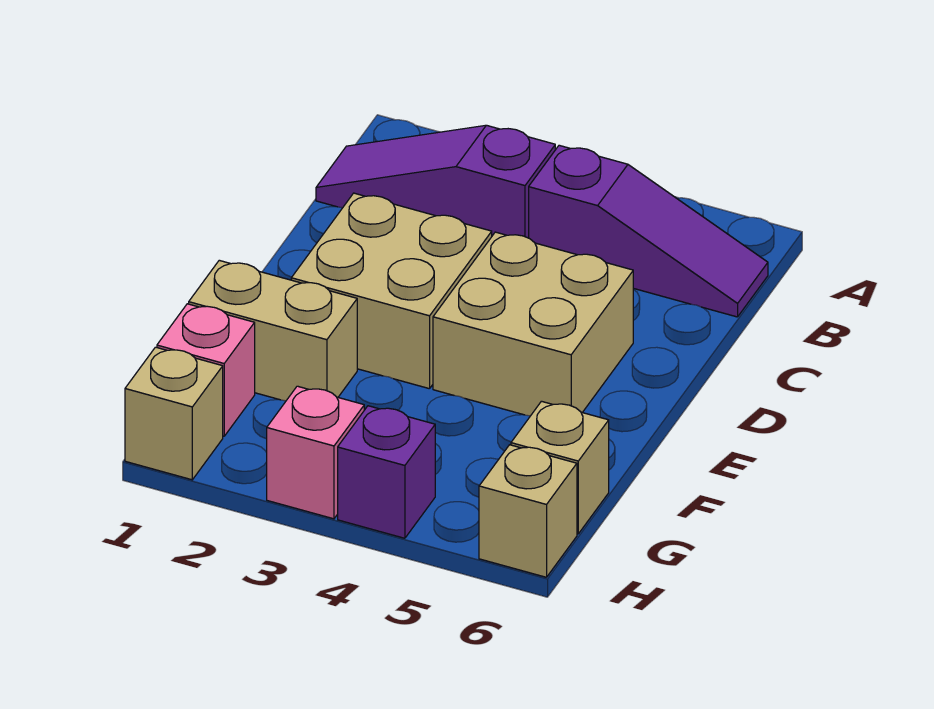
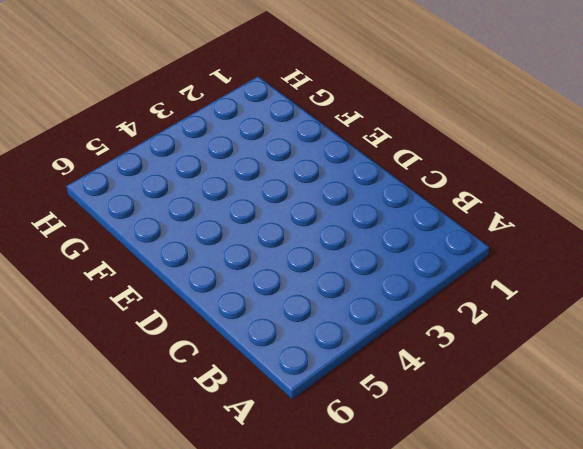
none -> purple 1x3 slope [316,125,555,238]
none -> purple 1x3 slope [529,145,768,317]

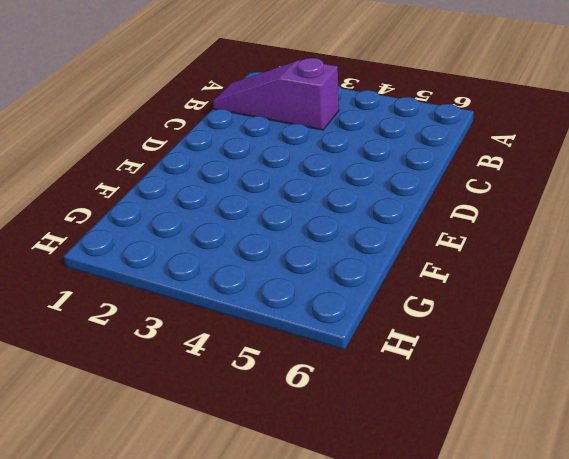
none -> purple 1x3 slope [529,145,768,317]
none -> tan 2x2 brick [291,193,492,389]

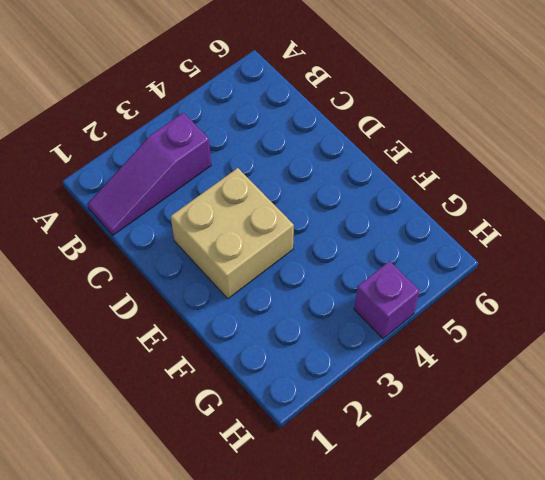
none -> purple 1x3 slope [529,145,768,317]
none -> tan 2x2 brick [433,232,633,416]

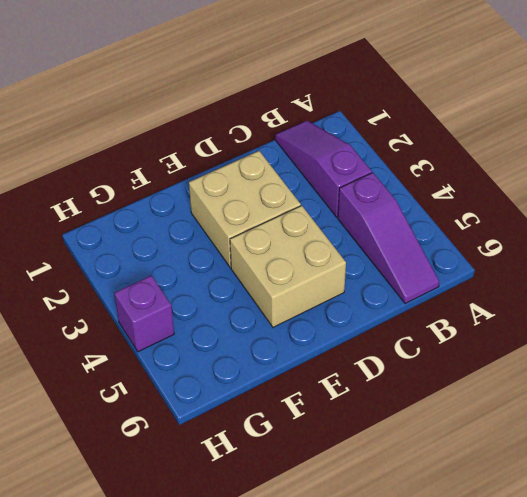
none -> tan 1x2 brick [189,260,357,401]
none -> pink 1x1 brick [157,304,255,436]

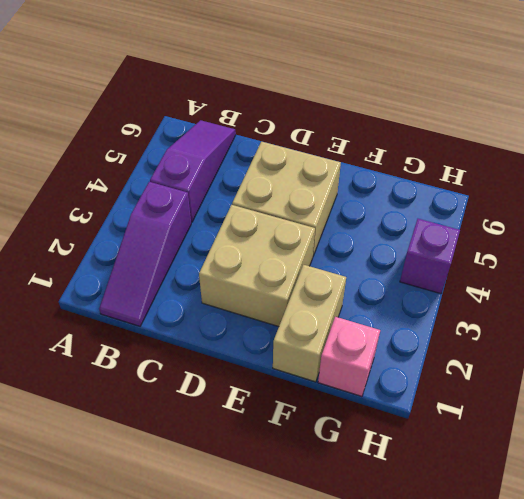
none -> tan 1x1 brick [511,401,609,534]
none -> tan 1x1 brick [125,347,223,480]

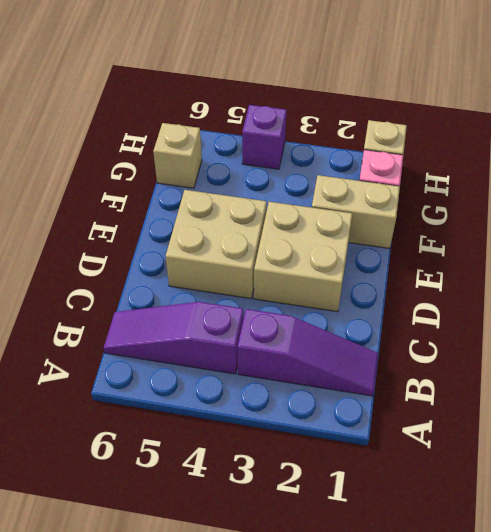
none -> pink 1x1 brick [267,386,364,519]
none -> tan 1x1 brick [479,445,577,577]

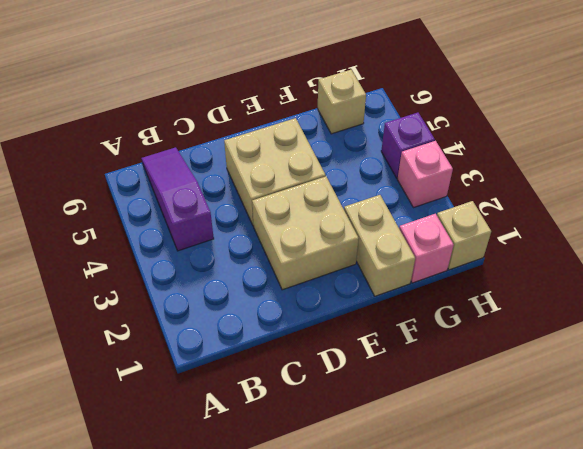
none -> purple 1x3 slope [316,125,555,238]
none -> tan 1x1 brick [479,445,577,577]

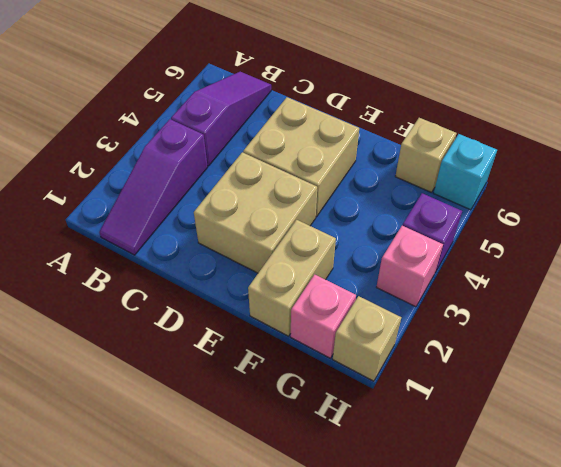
cyan 1x1 brick [434,134,497,210] -> tan 1x1 brick [479,445,577,577]

